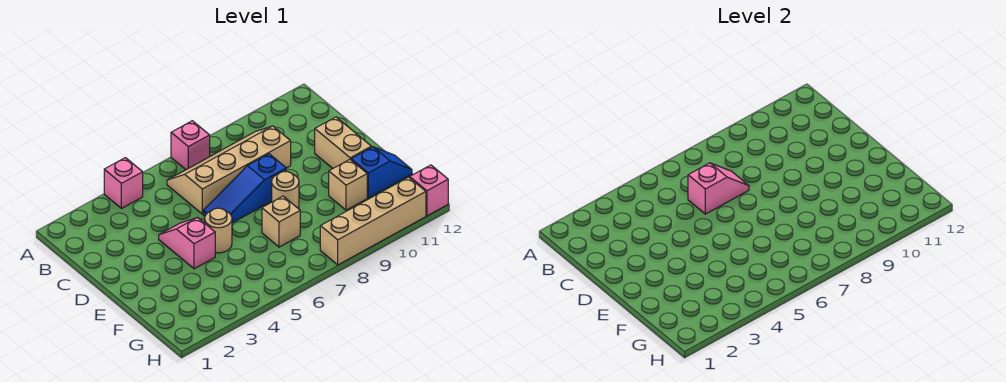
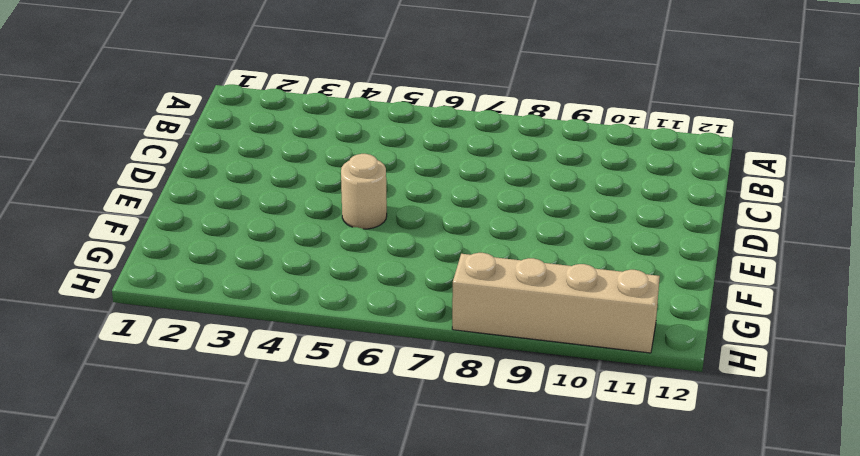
none -> pink 1x1 brick [104,158,143,208]
none -> pink 1x1 brick [171,121,210,169]
none -> tan 2x4 slope [167,126,291,214]

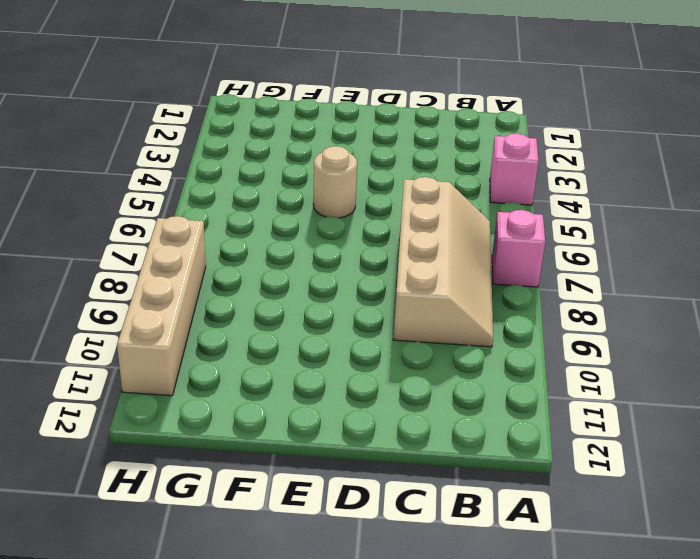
none -> pink 1x2 slope [159,218,215,269]
none -> blue 1x3 slope [203,154,286,223]
none -> tan 1x2 brick [315,117,371,168]

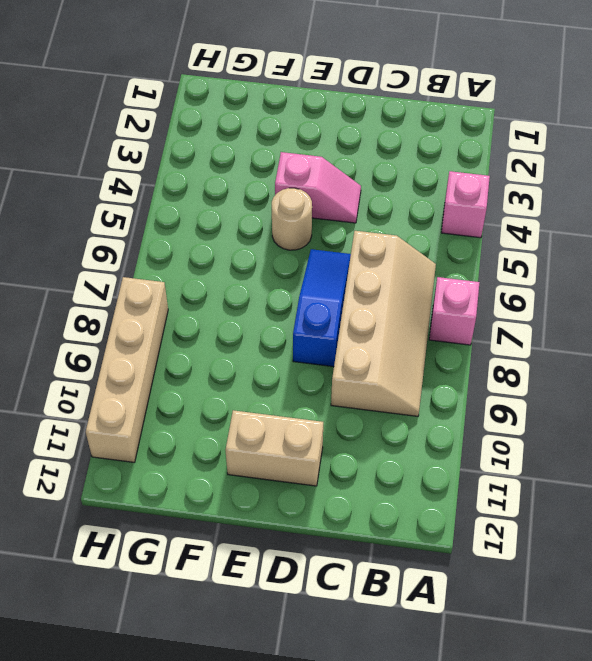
none -> tan 1x1 round brick [272,172,299,209]
none -> tan 1x1 brick [262,196,300,247]
none -> tan 1x1 brick [329,160,367,210]

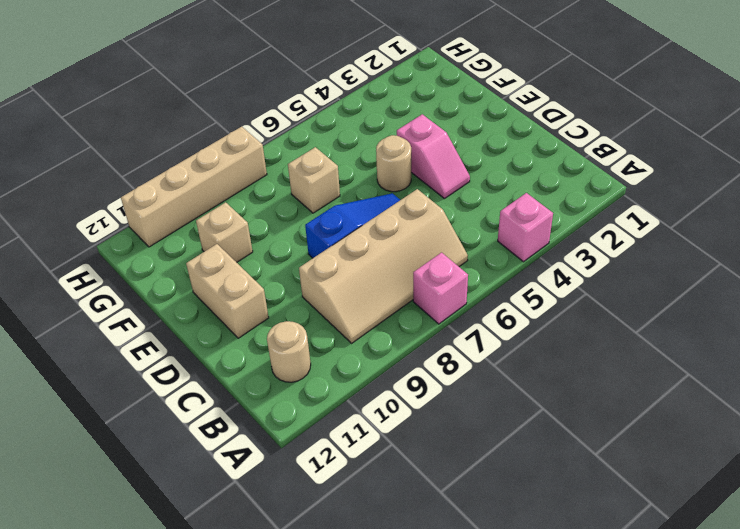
tan 1x1 round brick [267,321,311,382] -> tan 1x1 round brick moved to [272,172,299,209]
none -> blue 1x2 slope [351,147,412,198]
none -> pink 1x1 brick [410,165,448,216]
none -> pink 1x2 slope [688,163,749,214]

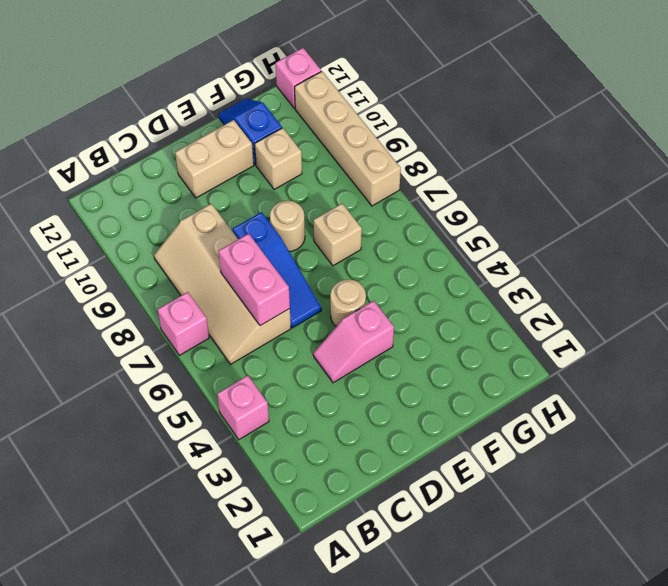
pink 1x2 brick [219,234,290,326] -> pink 1x2 slope [688,163,749,214]

